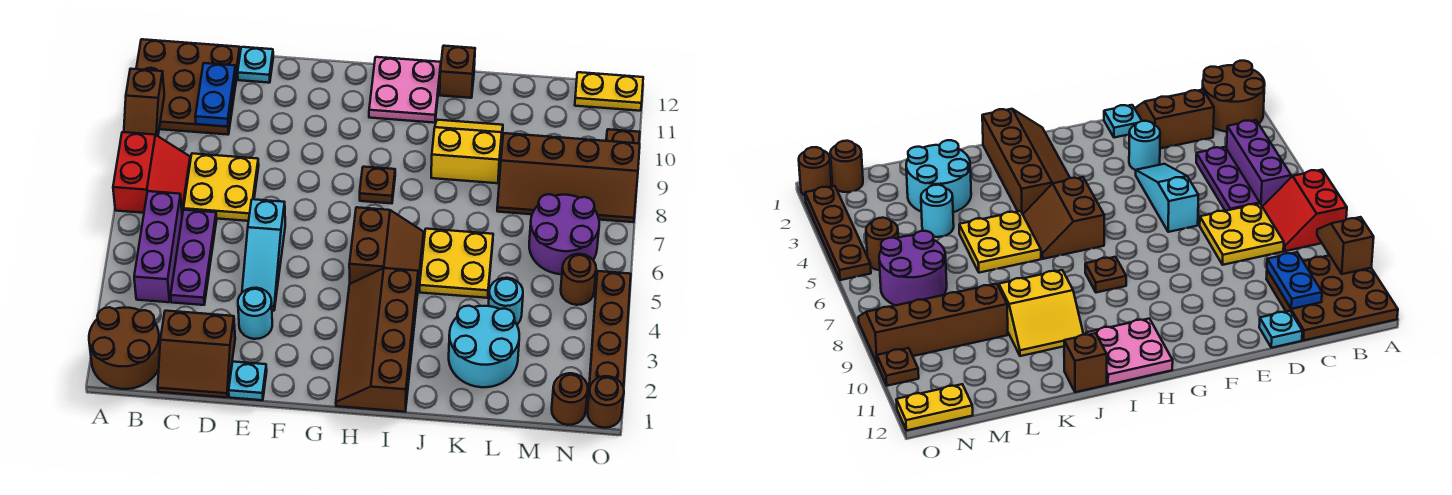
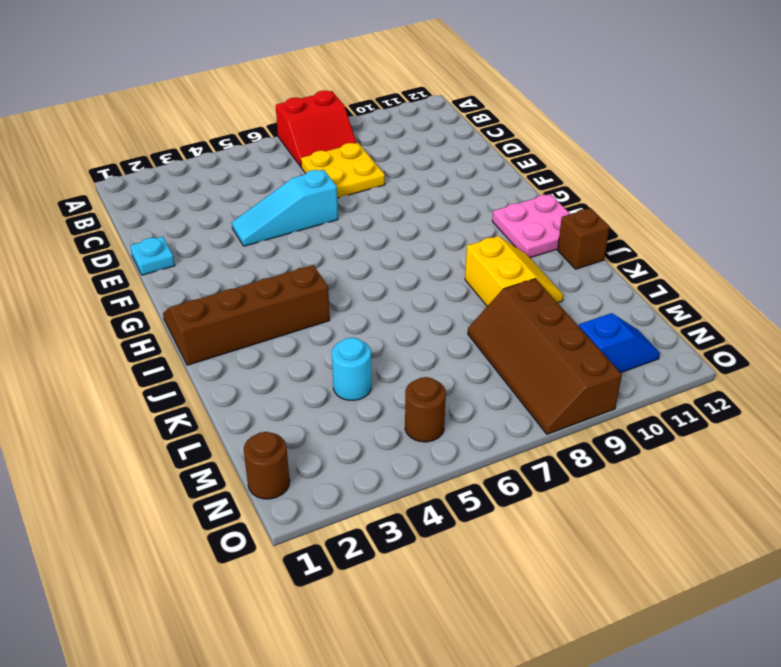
blue 1x2 slope [579,313,660,373] -> none
none -> brown 2x2 round brick [89,307,160,389]
none -> brown 3x3 plate [136,39,240,135]
none -> purple 1x3 brick [134,191,182,302]
none -> brown 2x2 slope [158,311,235,397]

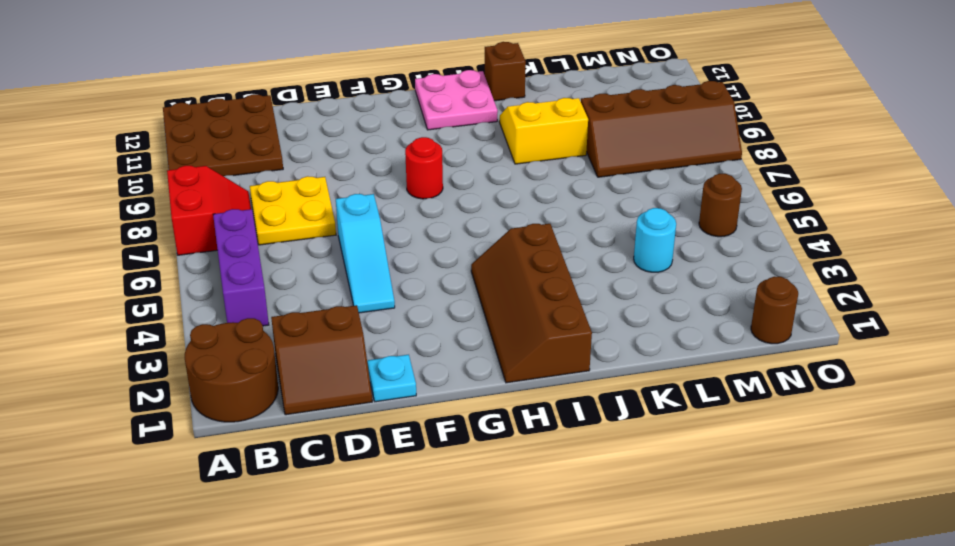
red 1x1 round brick [405,137,443,199] -> none
none -> purple 1x3 plate [171,210,217,305]
none -> cyan 1x1 plate [238,47,273,83]
none -> cyan 1x1 round brick [238,288,272,339]
none -> brown 2x2 slope [349,207,424,285]

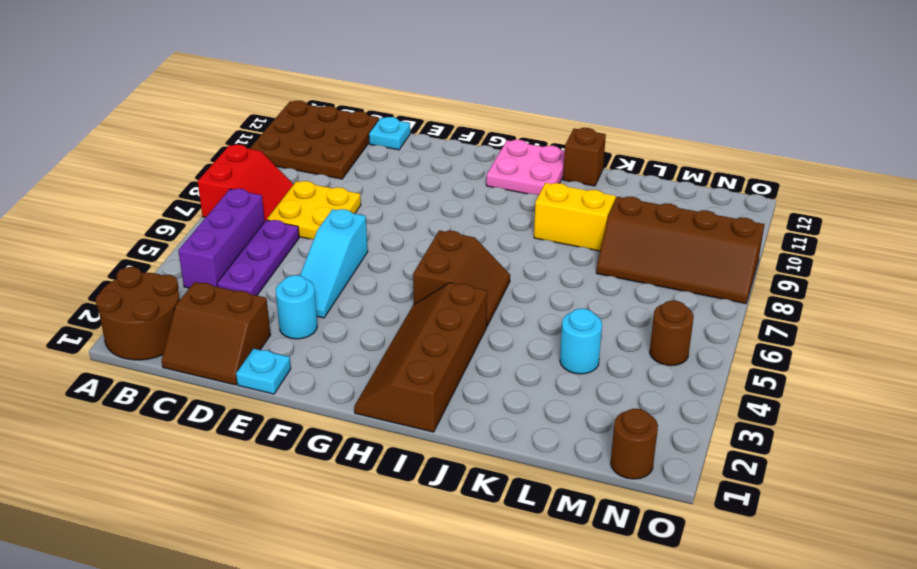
none -> brown 1x1 plate [360,167,395,203]
none -> yellow 2x2 plate [420,229,493,298]
none -> cyan 2x2 round brick [449,306,519,387]
none -> purple 2x2 round brick [529,194,599,274]

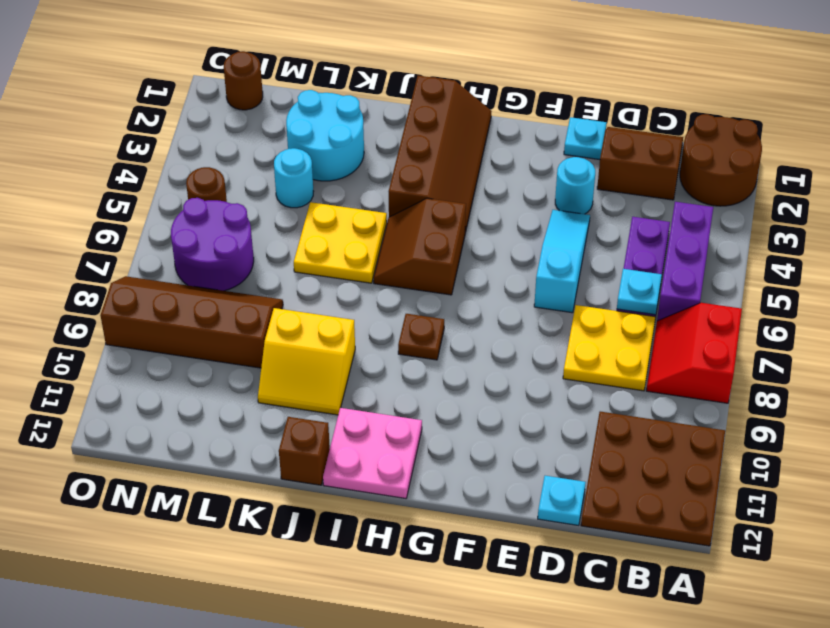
cyan 1x1 plate [617,269,662,315] -> none
none -> yellow 1x2 plate [575,72,643,111]
none -> brown 1x1 round brick [587,376,624,428]
none -> brown 1x4 plate [589,271,631,391]
none -> brown 1x1 plate [606,129,640,143]

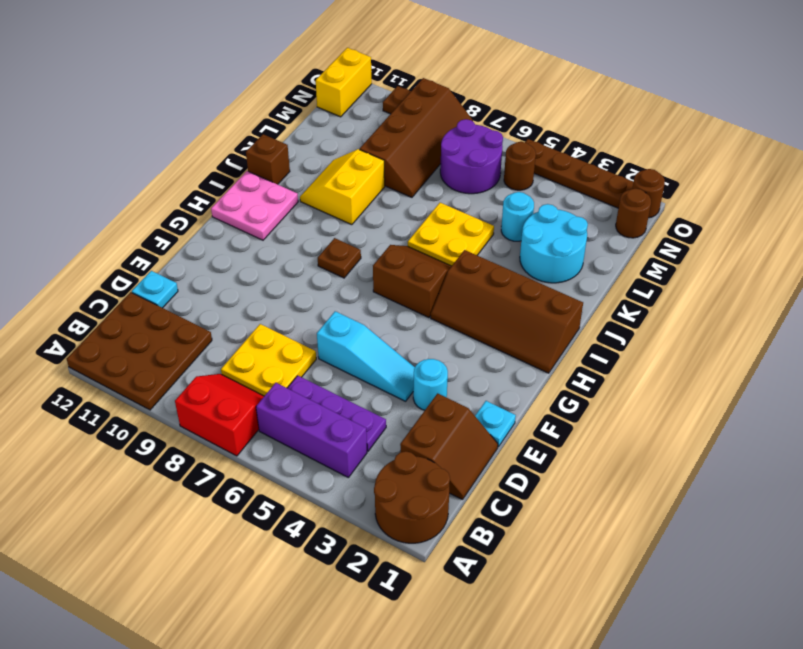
yellow 1x2 brick [316,48,372,117] -> yellow 1x2 plate [575,72,643,111]
none -> brown 1x2 slope [124,69,164,136]
none -> blue 1x2 plate [195,63,236,127]

